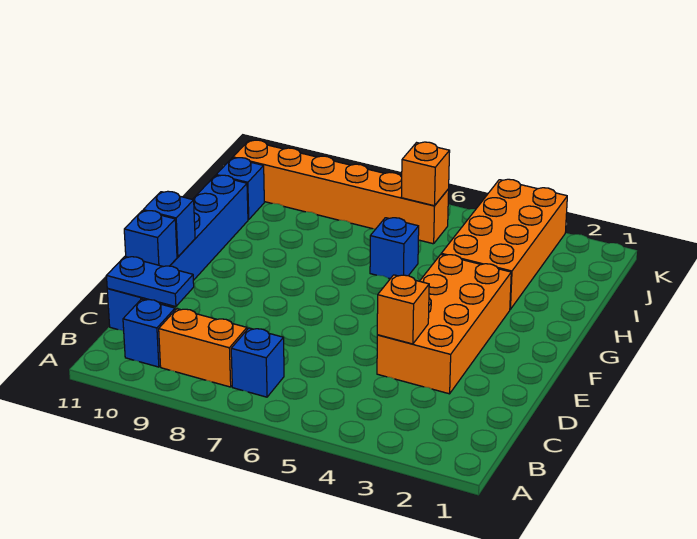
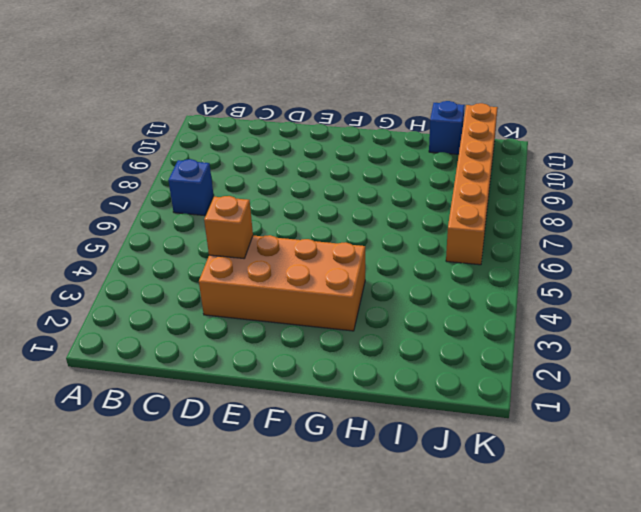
none -> orange 1x2 brick [159,309,247,387]
none -> blue 1x1 brick [123,299,175,367]
none -> blue 1x6 brick [107,175,248,331]

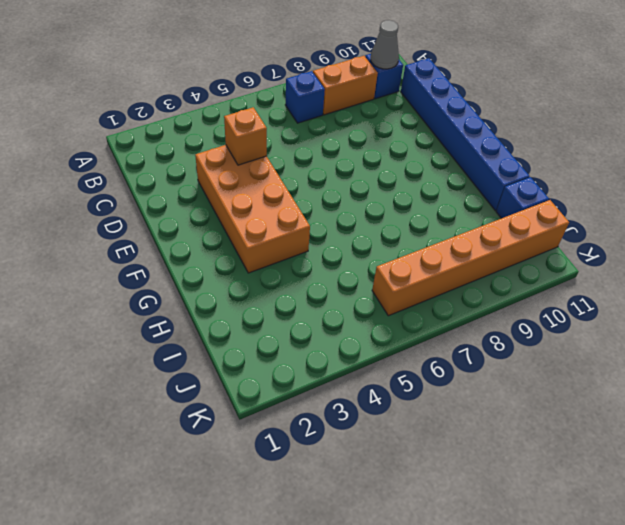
grey 1x1 cone [371,20,399,69] -> none
none -> orange 2x4 brick [441,179,567,309]
none -> blue 1x1 brick [370,218,419,279]
none -> blue 1x2 plate [107,256,194,307]

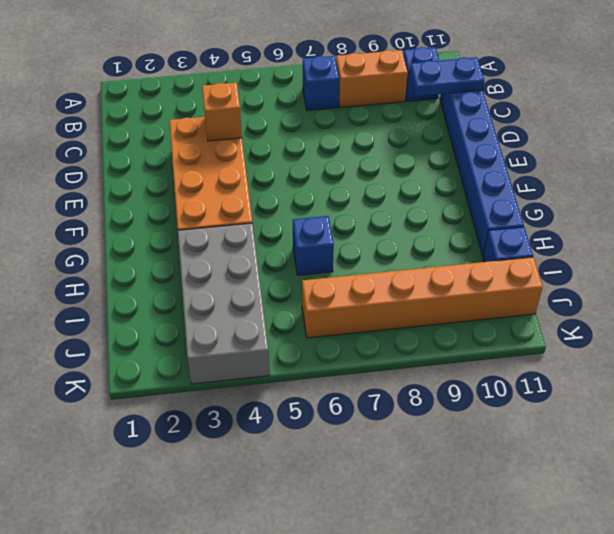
grey 2x4 brick [178,223,270,384] -> orange 2x4 brick [441,179,567,309]
none -> blue 1x1 brick [124,211,177,267]
none -> blue 1x1 brick [143,191,195,257]
none -> orange 1x1 brick [401,142,450,206]

